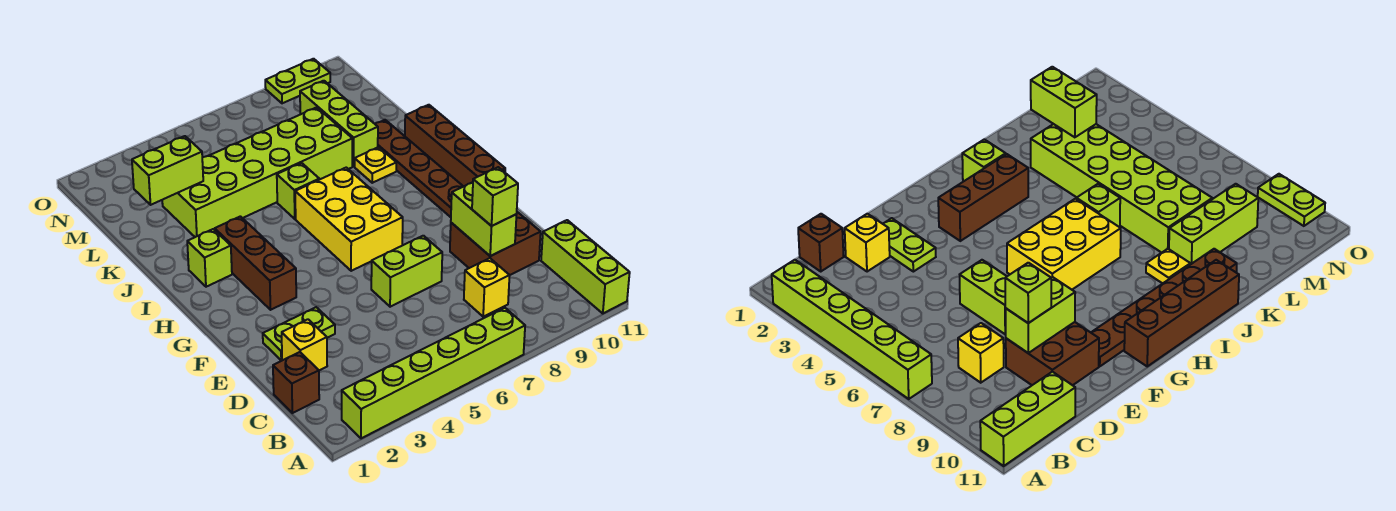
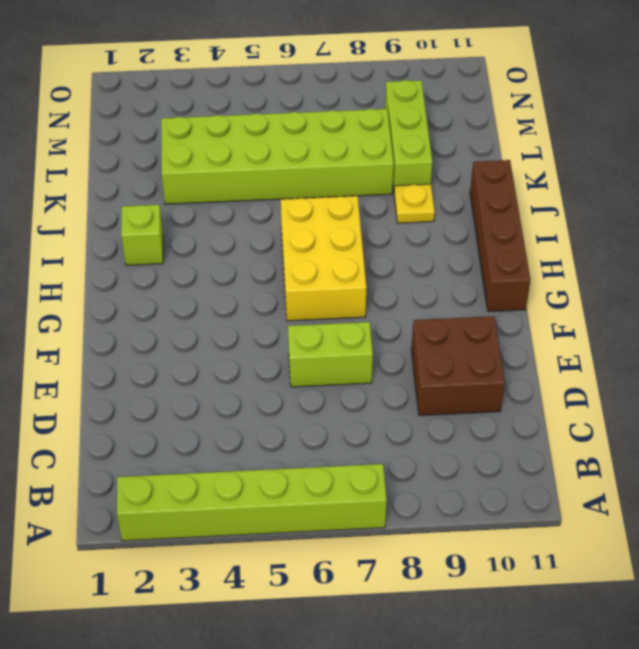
none -> lime 1x3 brick [541,220,630,314]
none -> brown 1x1 brick [273,352,319,413]
none -> yellow 1x1 brick [464,258,510,317]

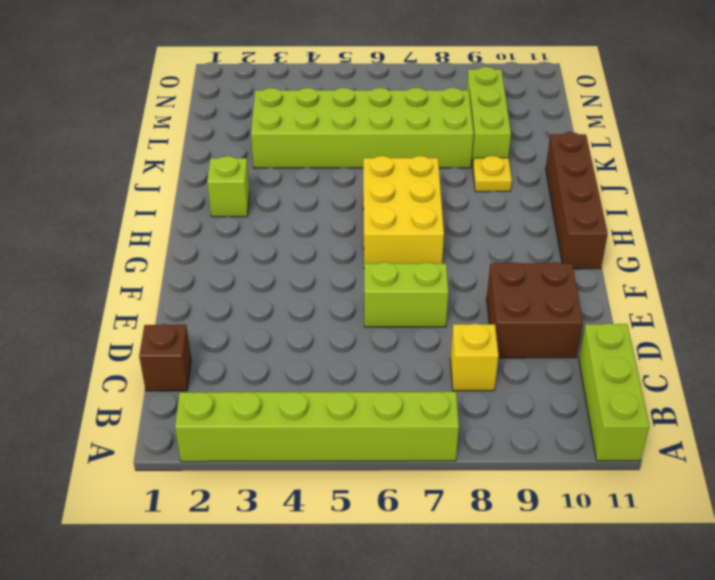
none -> yellow 1x1 brick [282,319,327,370]
none -> lime 1x2 plate [263,307,335,361]
none -> brown 1x6 plate [375,120,463,217]

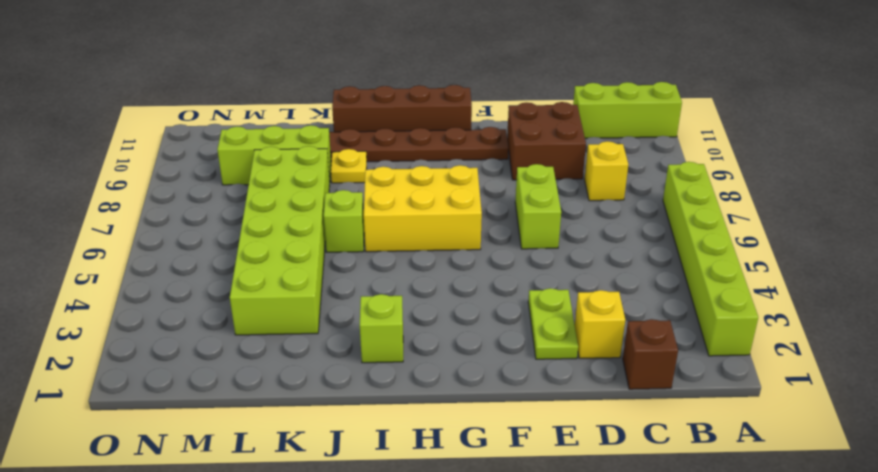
none -> brown 1x3 brick [215,216,296,310]
none -> lime 1x2 plate [265,59,330,103]
none -> lime 1x2 brick [451,182,517,256]

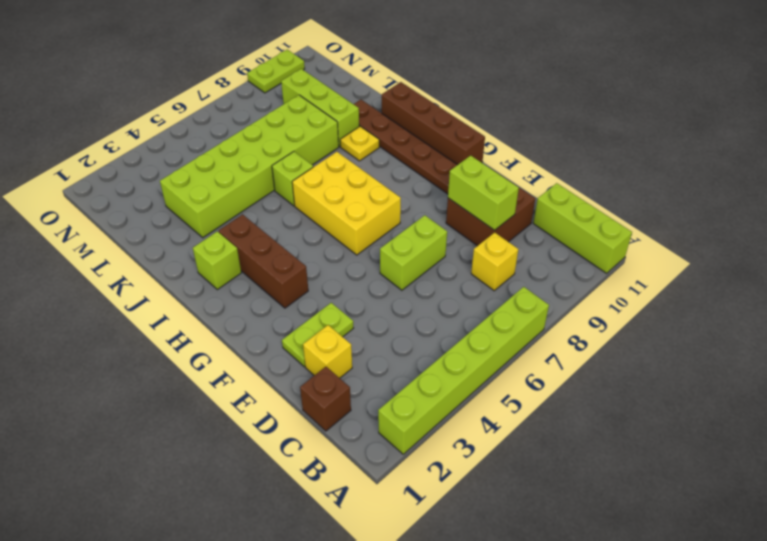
none -> lime 1x2 brick [132,136,203,205]
none -> lime 1x1 brick [472,167,518,226]

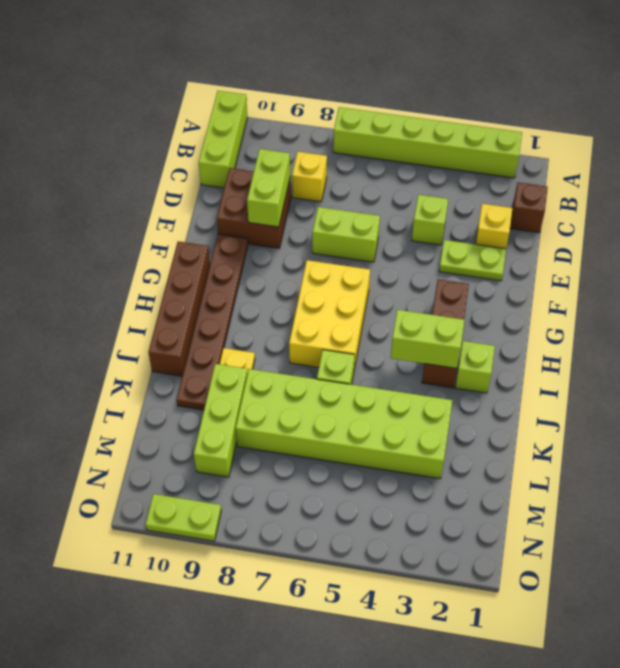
lime 1x1 brick [412,195,448,245] -> lime 1x1 brick moved to [472,167,518,226]
lime 1x2 brick [391,310,465,368] -> lime 1x2 brick moved to [132,136,203,205]

